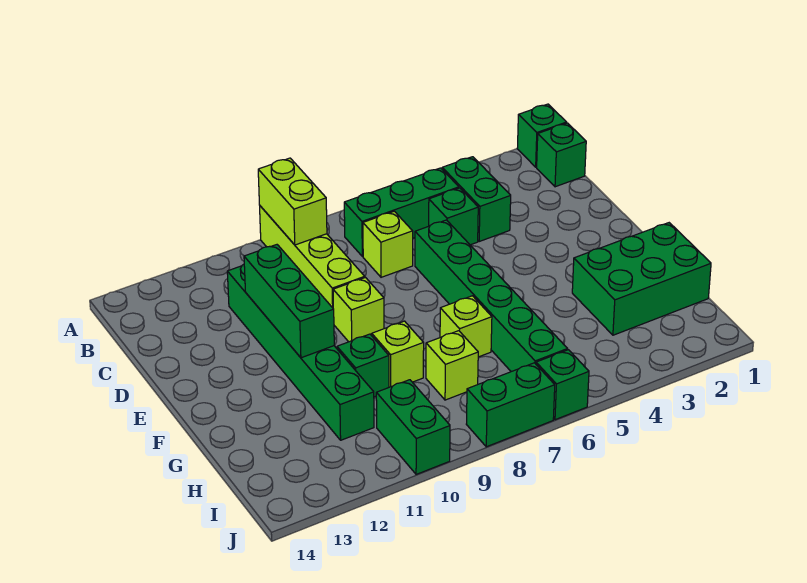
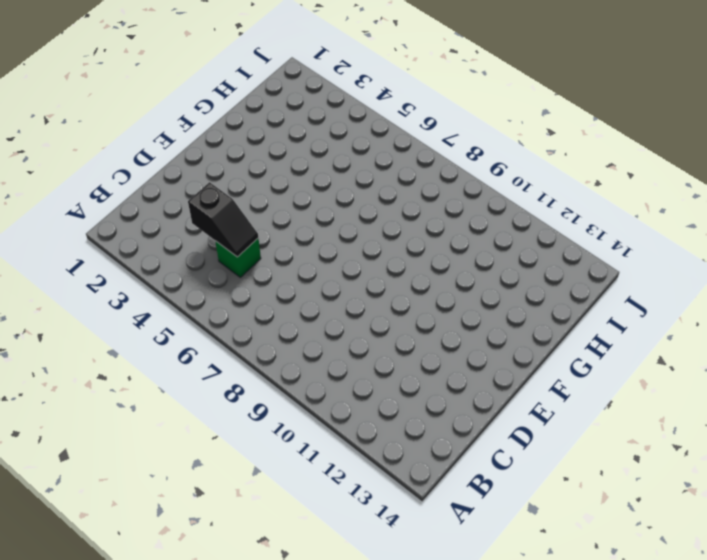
black 1x2 slope [188,182,258,257] -> none
none -> green 1x1 brick [517,104,567,167]
none -> lime 1x4 brick [260,206,365,308]
none -> green 1x1 brick [537,123,586,187]

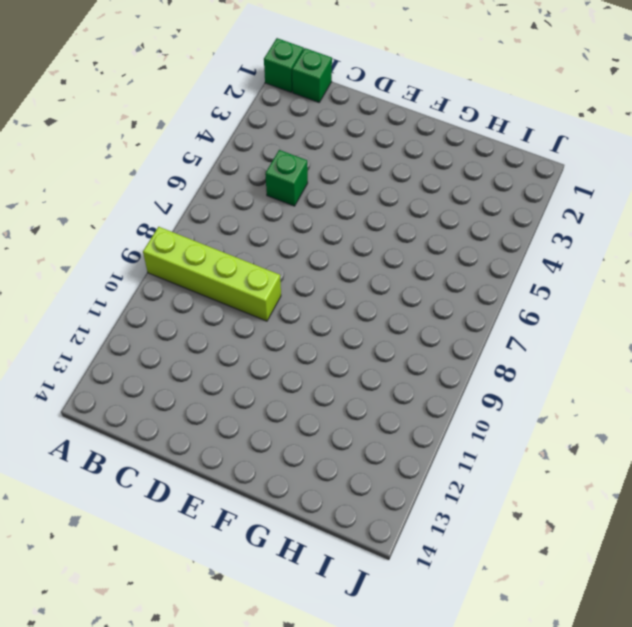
none -> green 1x2 brick [442,157,511,241]
none -> green 1x3 brick [344,168,459,257]
none -> lime 1x1 brick [363,211,413,277]

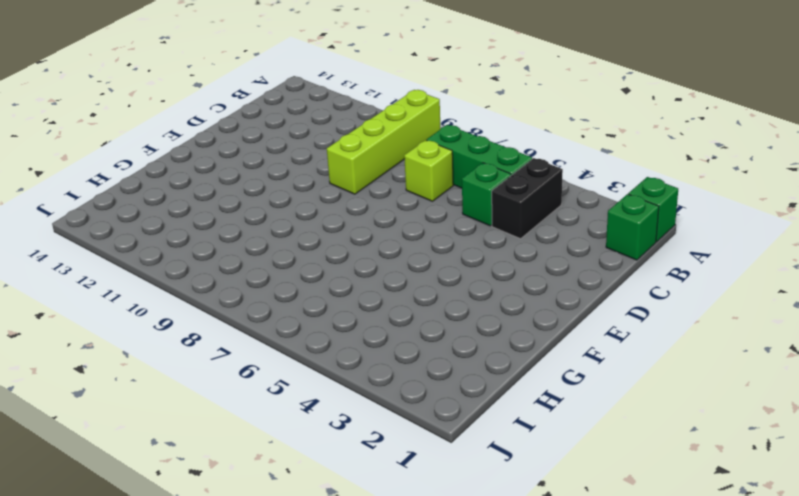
black 1x2 brick [492,158,563,239] -> green 1x2 brick [442,157,511,241]
none -> green 1x6 brick [227,264,374,440]
none -> green 1x6 brick [415,220,568,372]
none -> lime 1x1 brick [333,278,384,342]

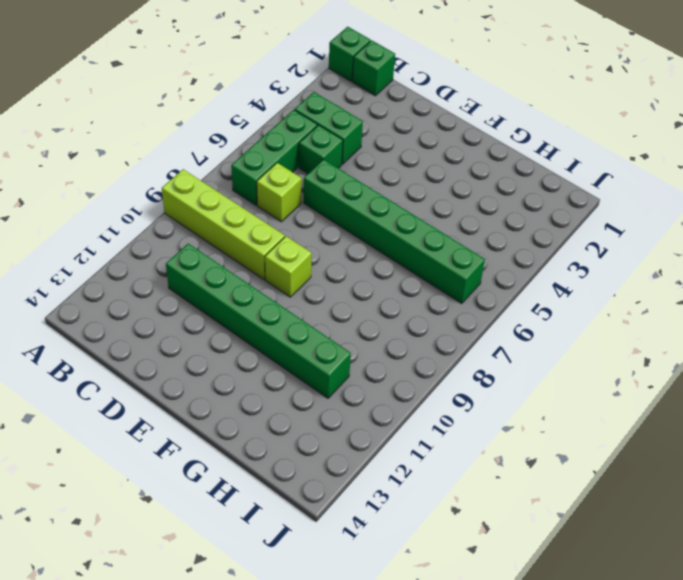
none -> green 2x3 brick [572,223,711,335]
none -> lime 1x1 brick [440,296,492,357]
none -> lime 1x1 brick [372,321,424,387]

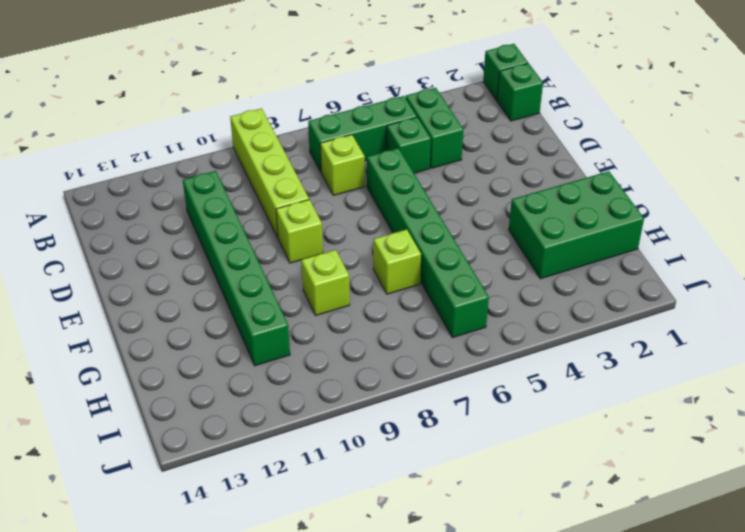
none -> green 1x1 brick [337,334,389,397]
none -> lime 1x1 brick [426,331,478,400]
none -> green 1x2 brick [376,380,450,474]

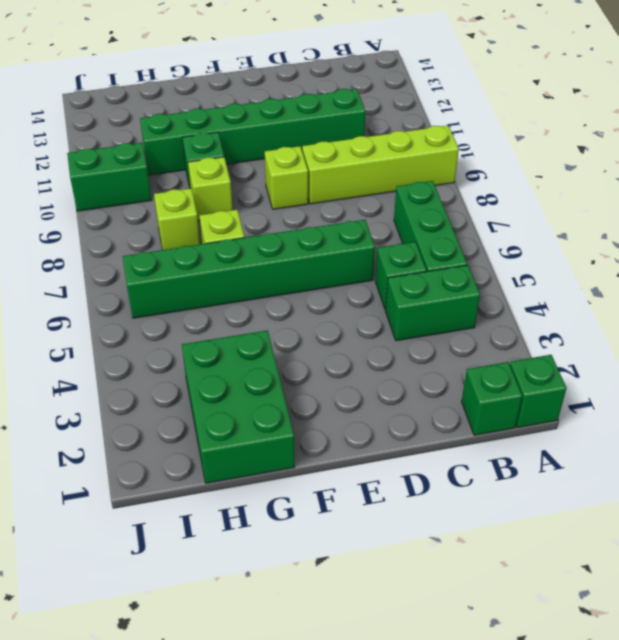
none -> lime 1x1 brick [363,211,413,277]
none -> green 1x1 brick [536,350,589,420]
none -> green 1x2 brick [466,363,555,447]

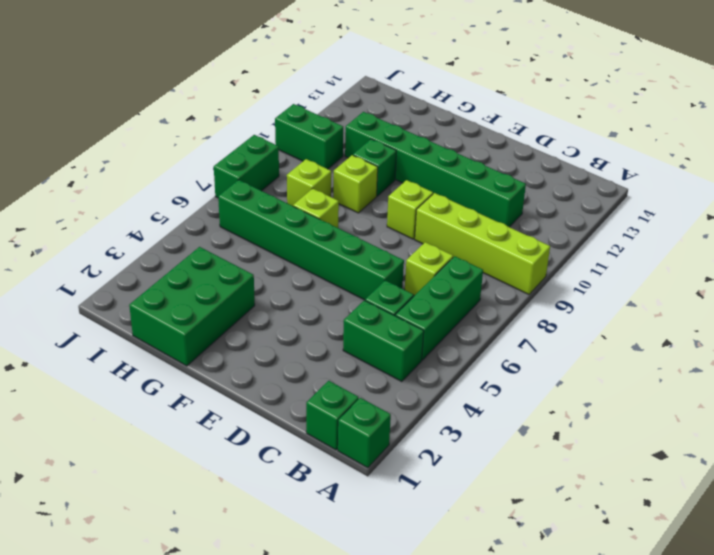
none -> green 1x1 brick [536,350,589,420]
none -> lime 1x2 brick [258,158,327,245]
none -> green 1x3 brick [244,245,334,358]

